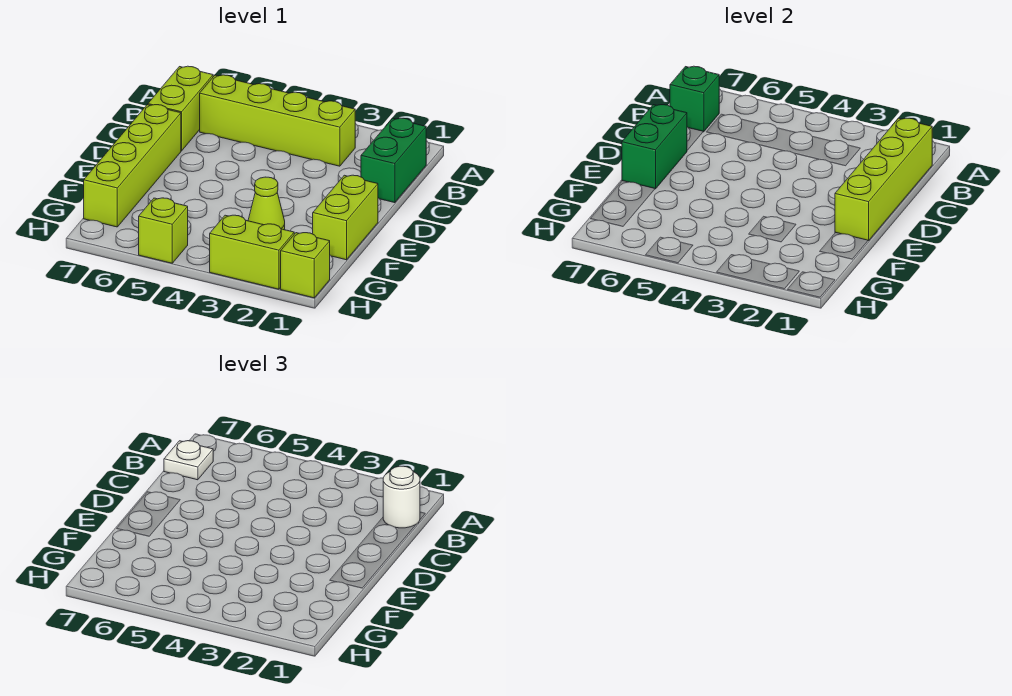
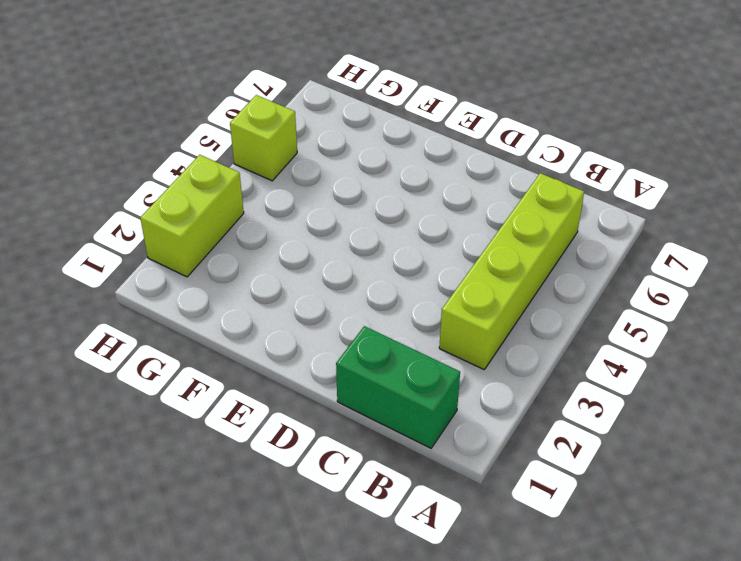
none -> lime 1x2 brick [148,66,213,151]
none -> lime 1x4 brick [84,105,181,227]
none -> lime 1x2 brick [313,175,378,260]

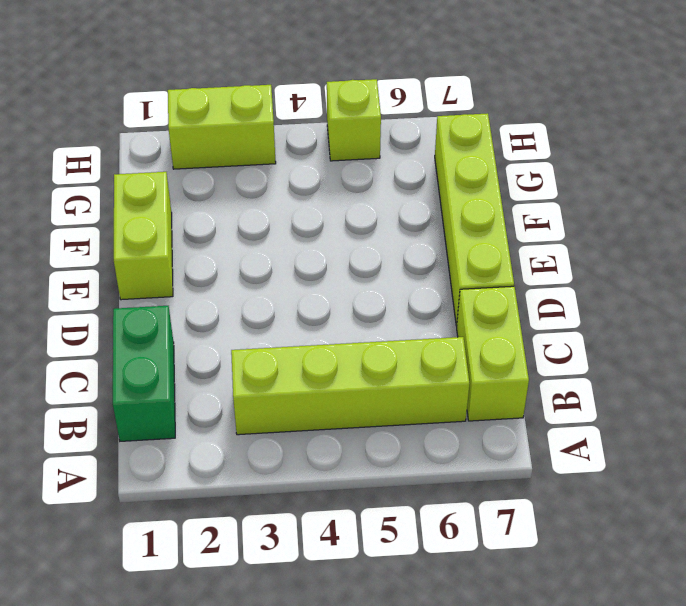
none -> lime 1x1 cone [248,177,285,230]
none -> lime 1x1 brick [281,233,330,298]
none -> lime 1x4 brick [835,118,932,241]

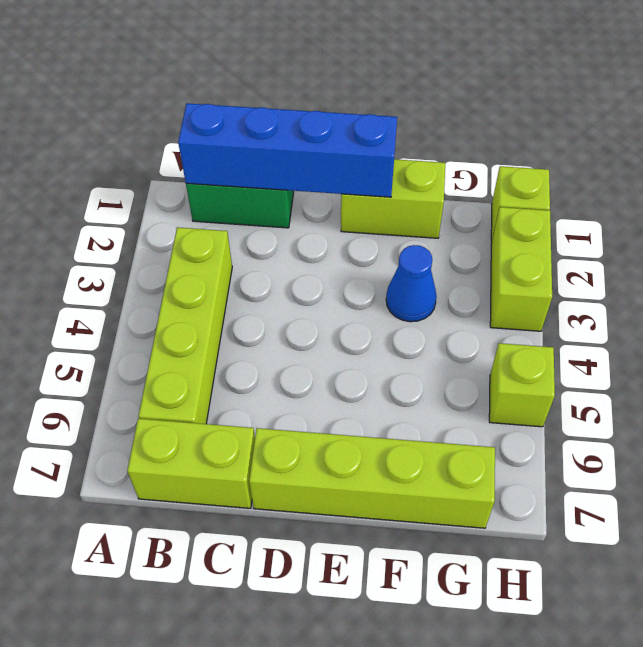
blue 1x4 brick [178,103,397,197] -> lime 1x4 brick [835,118,932,241]
blue 1x1 cone [386,245,437,322] -> lime 1x1 cone [248,177,285,230]
none -> green 1x1 brick [670,66,719,132]
none -> green 1x2 brick [622,105,687,189]
none -> white 1x1 round brick [383,466,420,528]

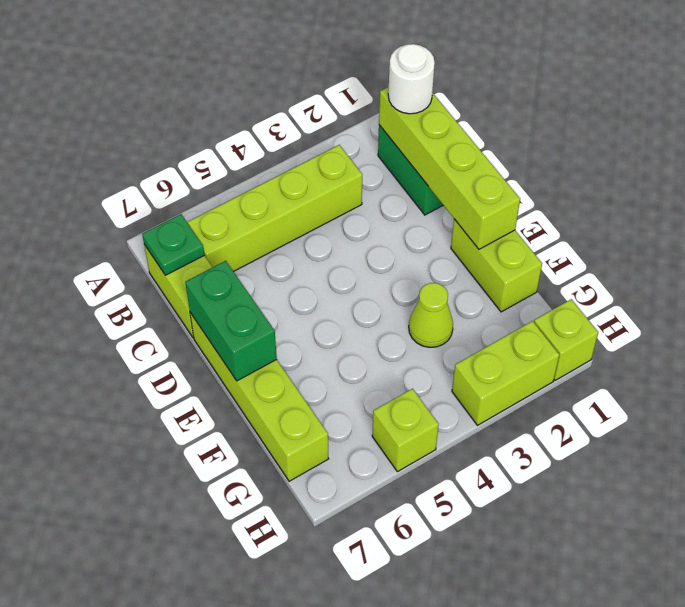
green 1x1 plate [142,214,204,275] -> green 1x1 brick [670,66,719,132]
none -> white 1x1 plate [164,441,213,480]

